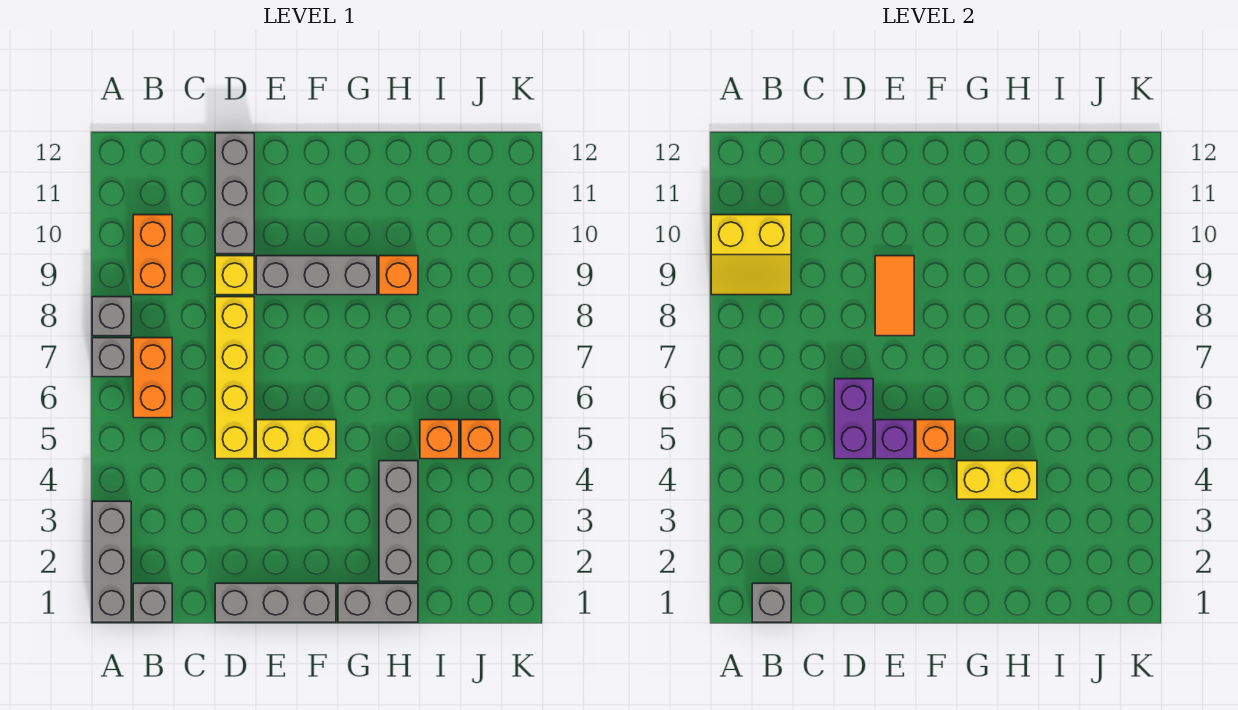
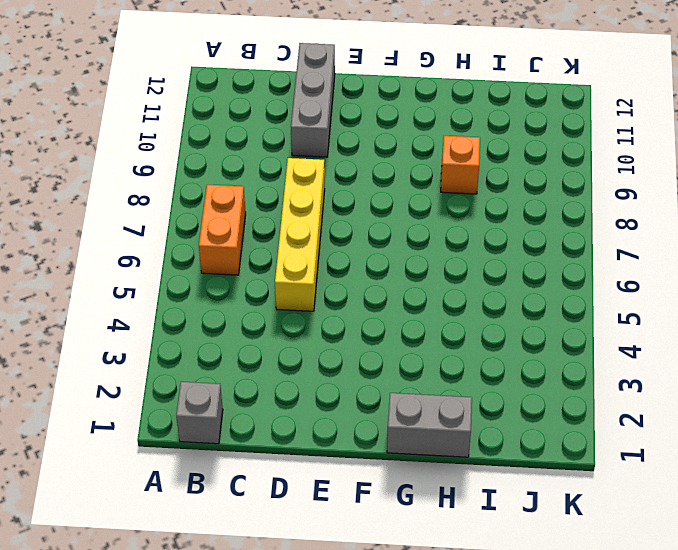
none -> grey 1x3 brick [92,501,131,622]
none -> grey 1x1 brick [92,338,131,377]
none -> grey 1x1 brick [92,297,131,336]

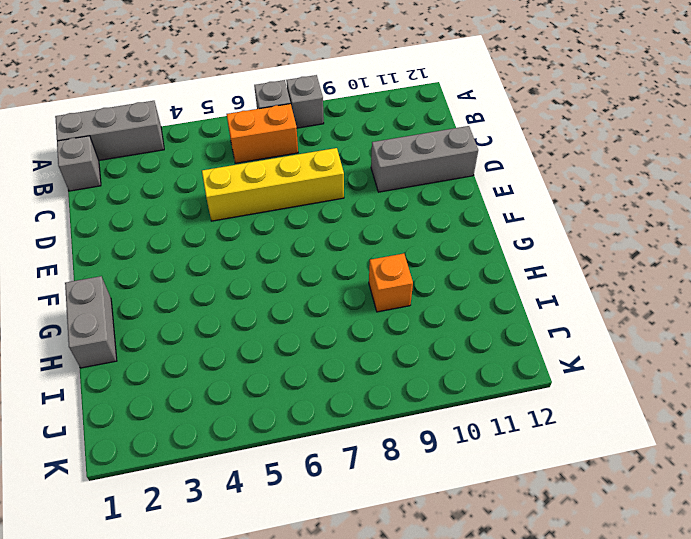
none -> orange 1x2 brick [133,215,172,295]
none -> grey 1x3 brick [215,583,336,622]
none -> yellow 1x1 brick [215,256,254,295]

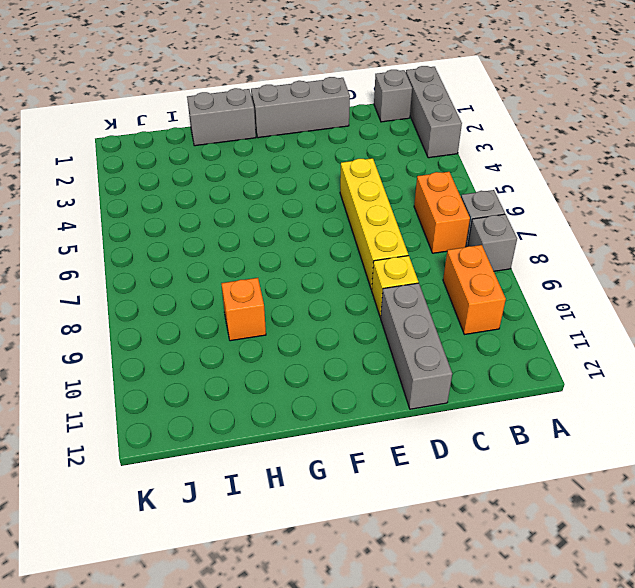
none -> yellow 1x2 brick [256,420,336,459]
none -> grey 1x3 brick [256,256,377,295]
none -> grey 1x3 brick [379,461,418,581]

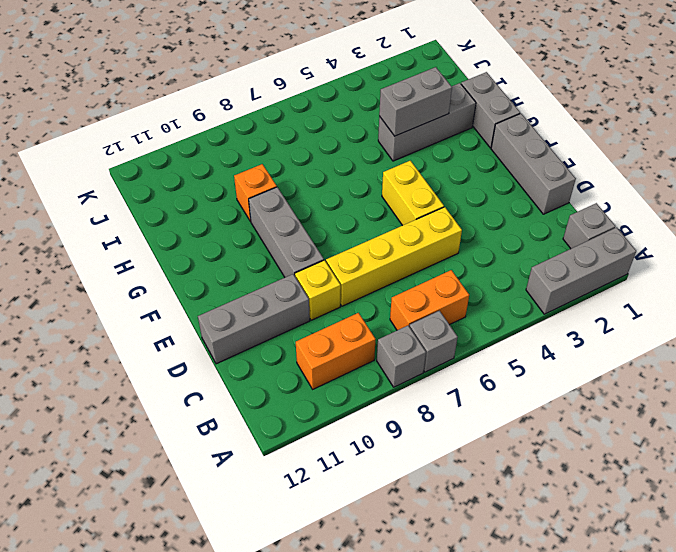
grey 1x2 brick [379,67,452,136] -> yellow 1x2 brick [957,461,1037,499]
none -> orange 1x1 brick [420,420,459,459]
none -> orange 1x1 brick [461,420,500,459]
none -> yellow 2x2 slope [711,215,791,295]

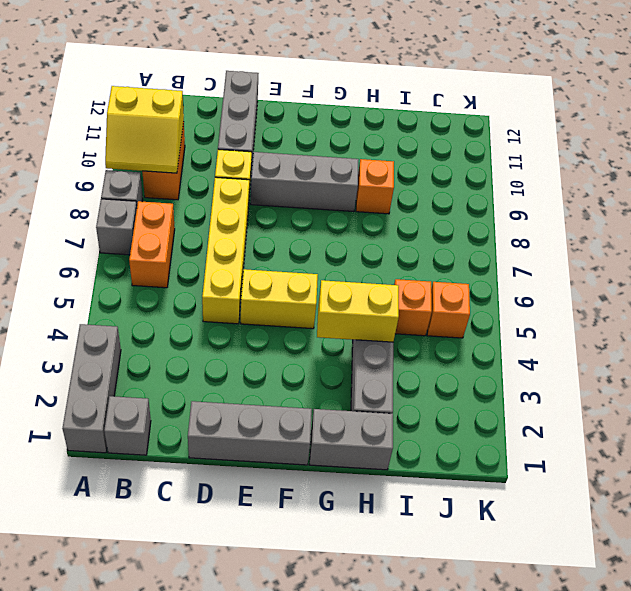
none -> grey 1x1 brick [752,583,791,622]
none -> purple 1x2 brick [834,379,873,459]
none -> purple 1x1 brick [875,420,914,459]

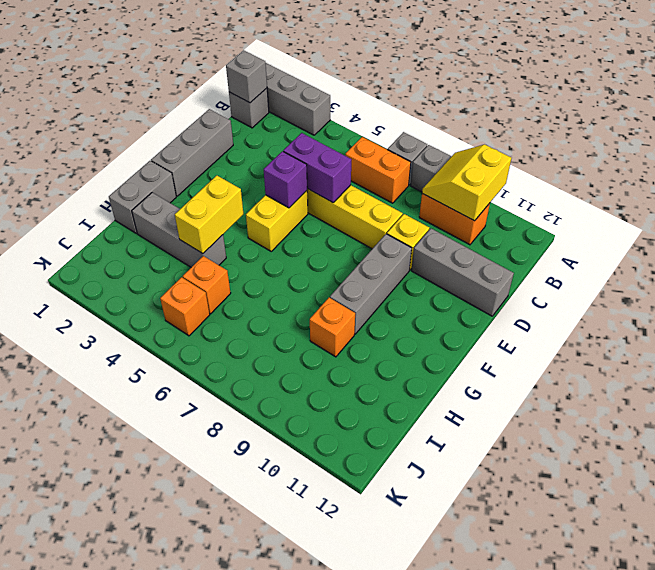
none -> orange 1x2 tile [875,256,914,336]
none -> orange 1x1 brick [916,420,955,459]

